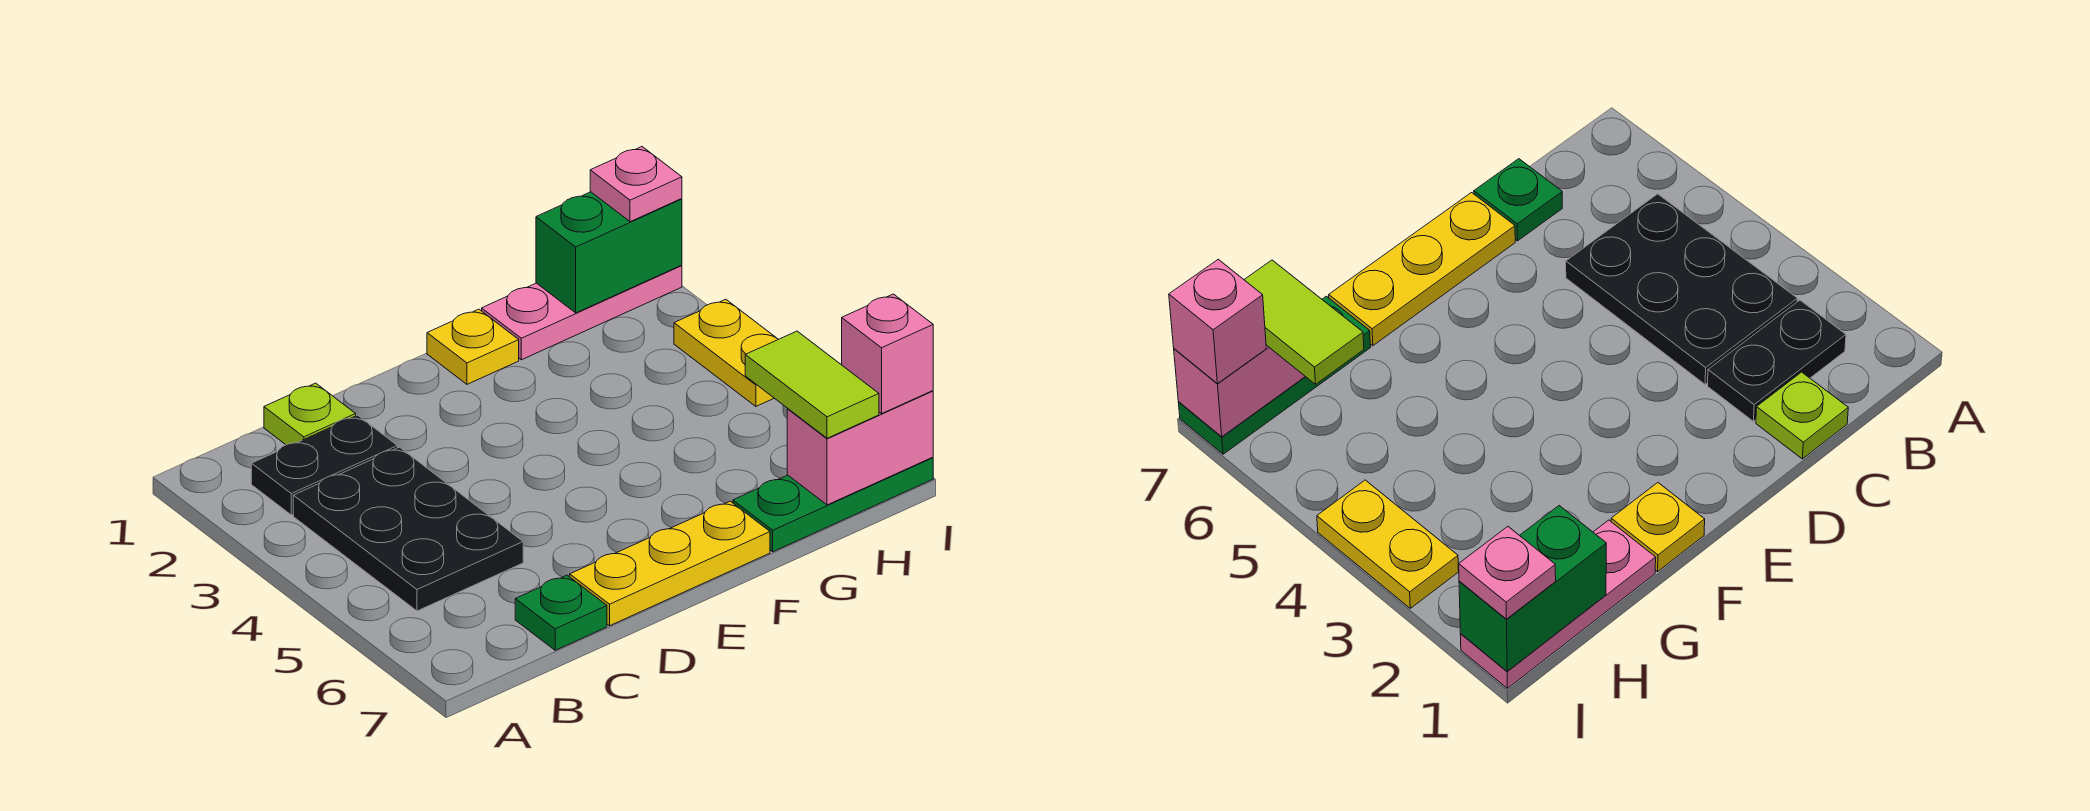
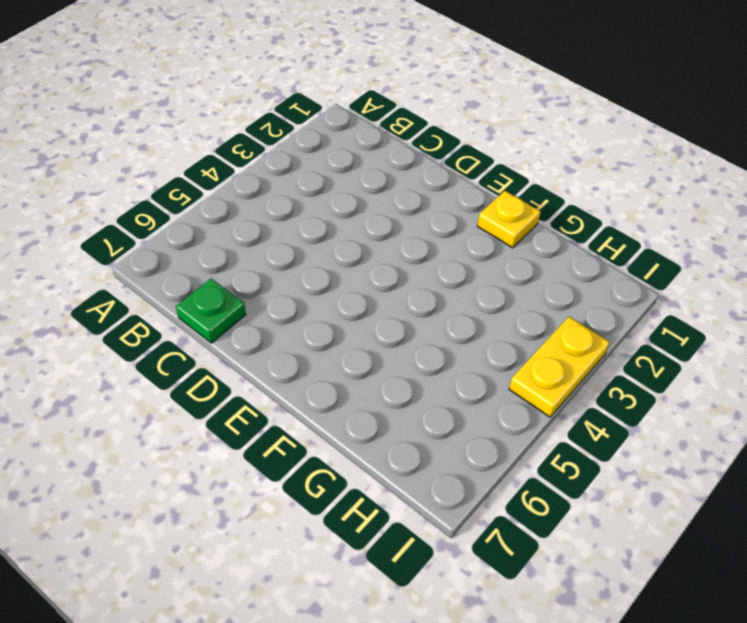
none -> black 1x2 plate [251,415,398,515]
none -> black 2x3 plate [293,447,523,611]
none -> lime 1x1 plate [264,383,356,445]

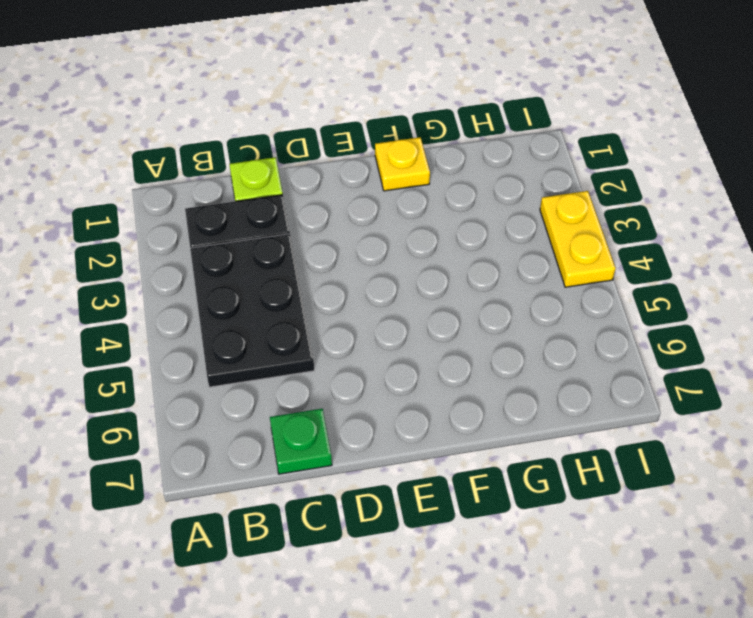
none -> yellow 1x3 plate [570,501,770,626]
none -> pink 1x3 plate [482,265,682,360]
none -> green 1x3 plate [733,457,933,552]

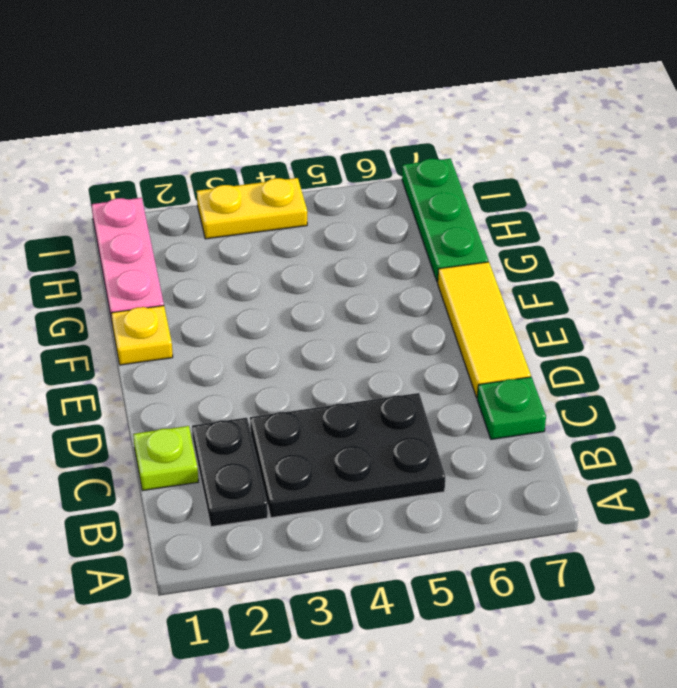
yellow 1x3 tile [438,262,531,398] -> yellow 1x3 plate [570,501,770,626]
none -> green 1x2 brick [536,192,682,313]
none -> pink 1x2 brick [787,391,933,505]
none -> lime 1x2 tile [745,331,879,438]

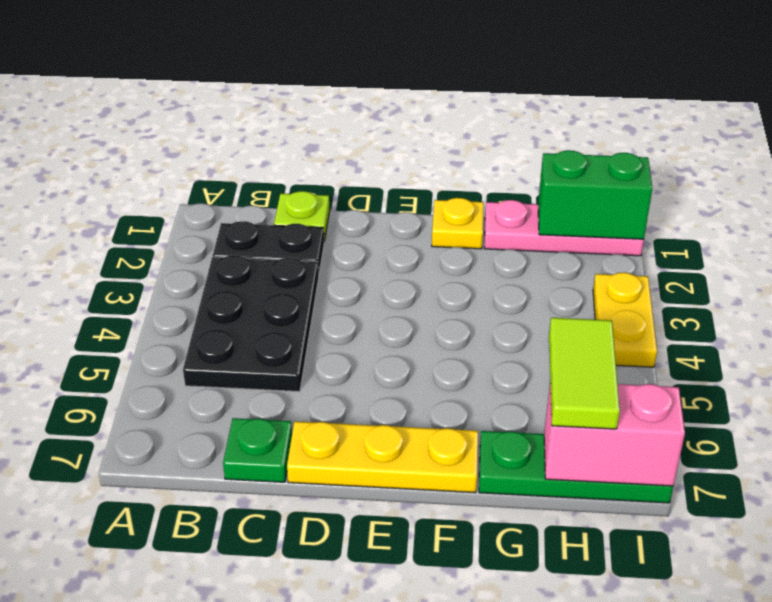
none -> pink 1x1 plate [590,147,682,222]
none -> pink 1x1 brick [842,294,933,414]

